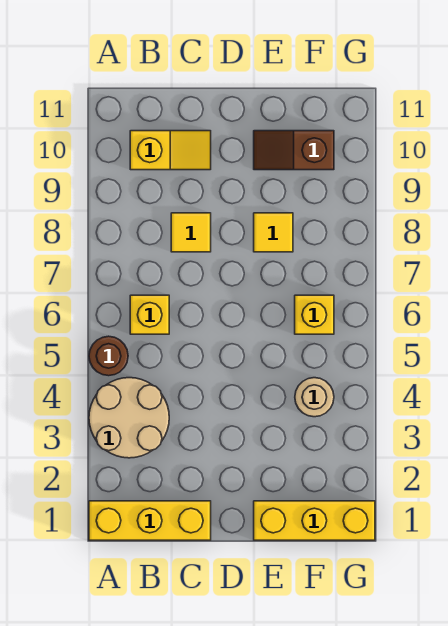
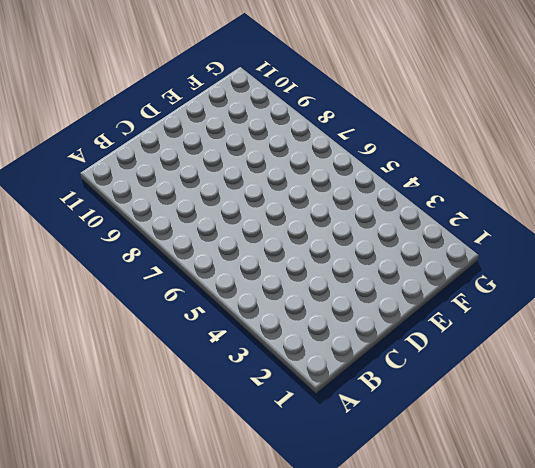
none -> yellow 1x3 brick [89,501,211,540]
none -> tan 2x2 round brick [89,378,169,458]

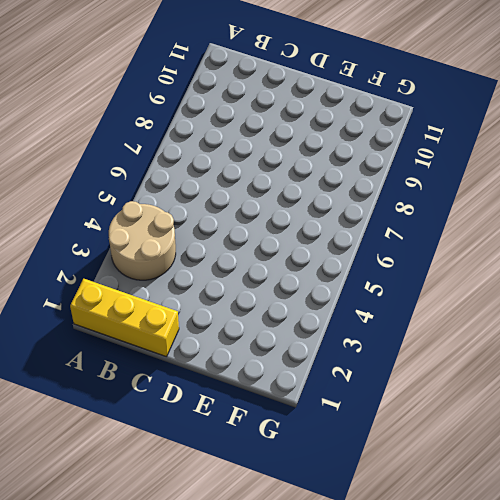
none -> brown 1x1 round brick [89,336,128,376]
none -> yellow 1x1 brick [130,295,169,334]

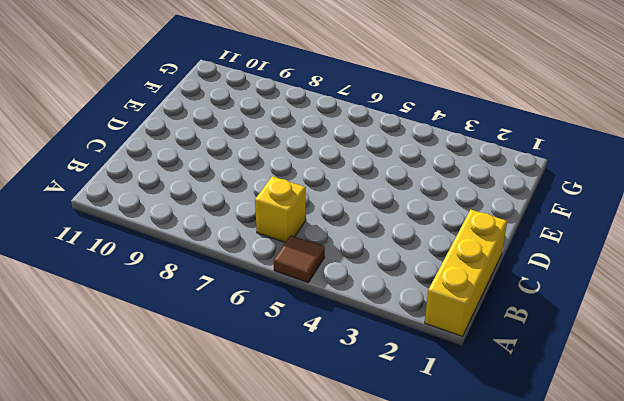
brown 1x1 tile [274,235,325,282] -> brown 1x1 round brick [89,336,128,376]
none -> tan 2x2 round brick [89,378,169,458]
none -> yellow 1x2 slope [130,131,211,170]

